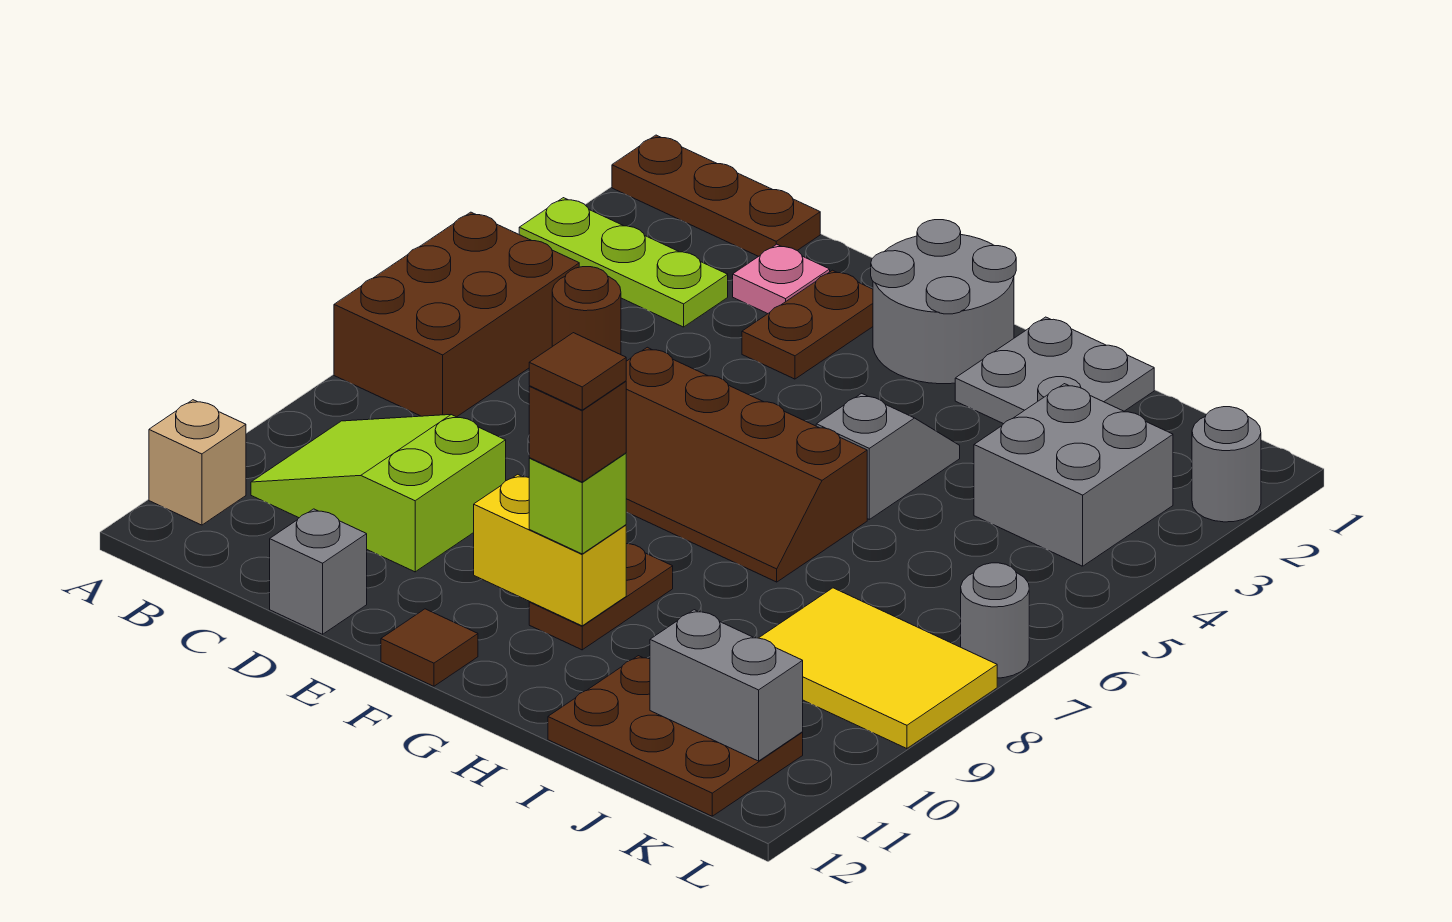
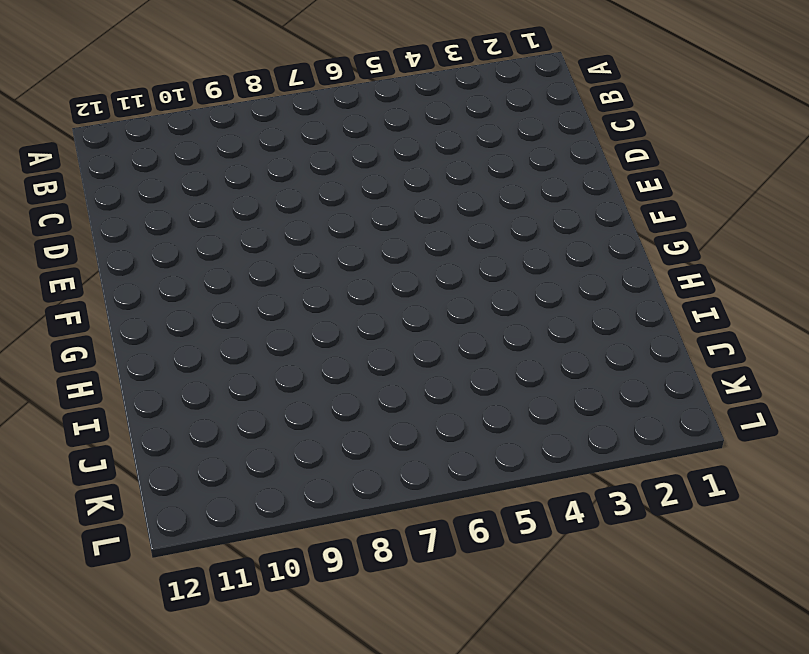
none -> brown 1x3 plate [612,135,820,256]
none -> lime 1x3 plate [519,198,728,327]
none -> brown 2x3 brick [334,212,579,417]

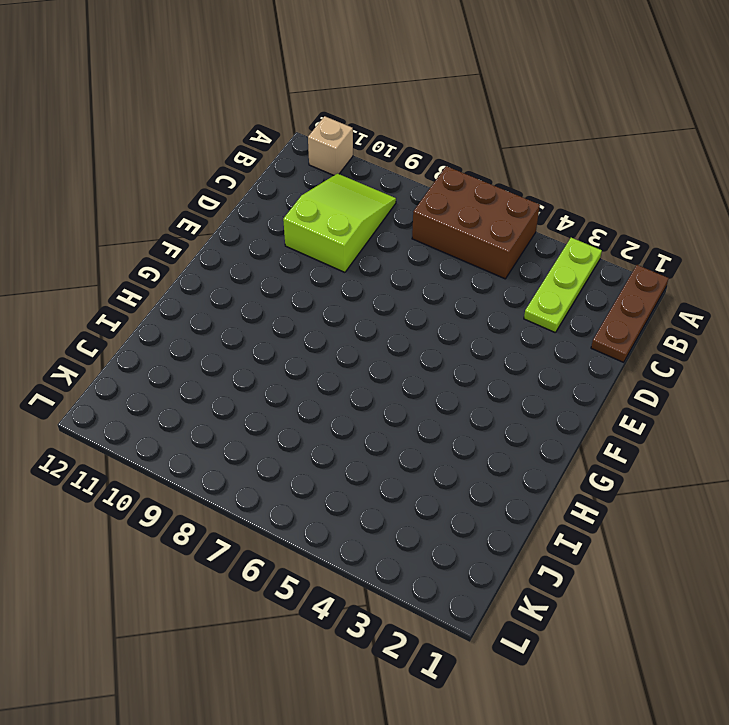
none -> brown 1x1 round brick [552,267,621,355]
none -> pink 1x1 plate [733,244,830,314]
none -> grey 1x1 brick [270,509,367,634]

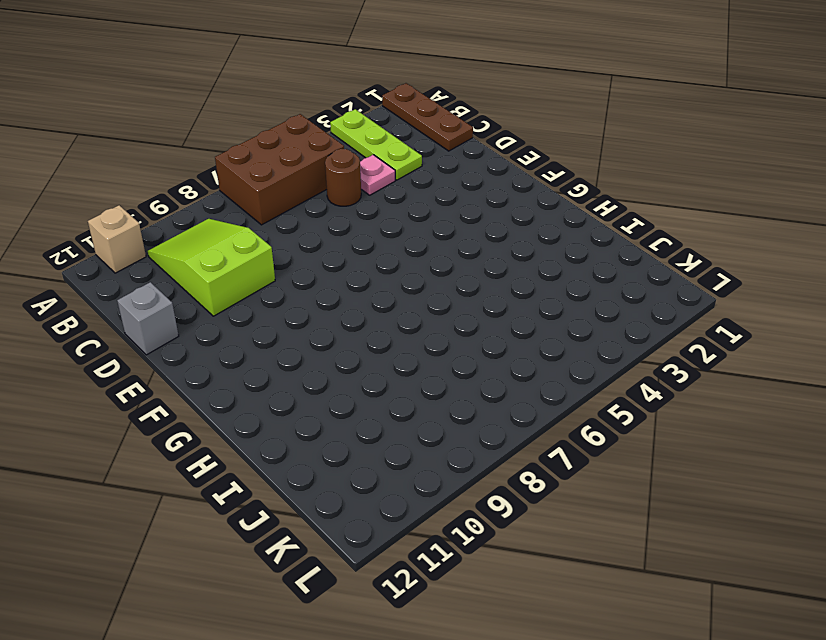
pink 1x1 plate [360,155,395,195] -> pink 1x1 plate moved to [733,244,830,314]
none -> brown 1x2 plate [742,270,873,379]
none -> brown 2x4 slope [626,347,867,582]
none -> grey 2x2 round brick [871,220,1016,384]

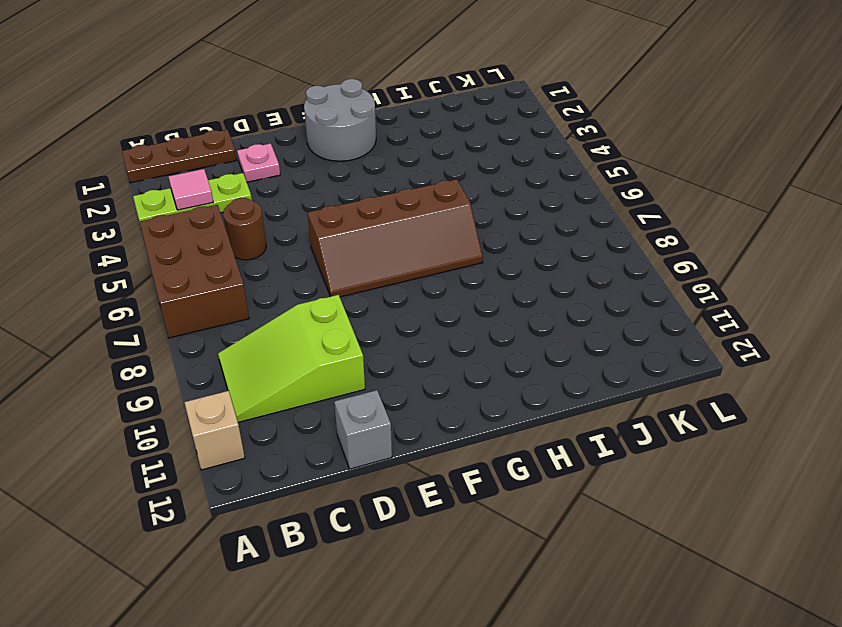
pink 1x1 tile [169,169,213,210] -> none
none -> brown 1x2 plate [742,270,873,379]
none -> brown 1x1 tile [381,609,478,686]
none -> brown 1x2 plate [529,544,673,650]

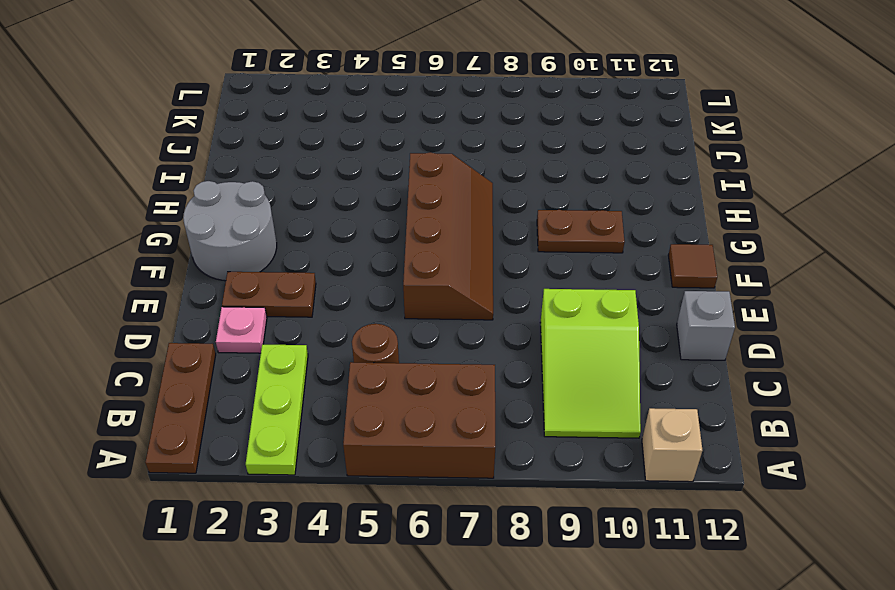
none -> grey 2x2 plate [955,317,1154,424]
none -> grey 1x2 slope [816,393,960,519]
none -> brown 2x3 plate [548,656,803,816]

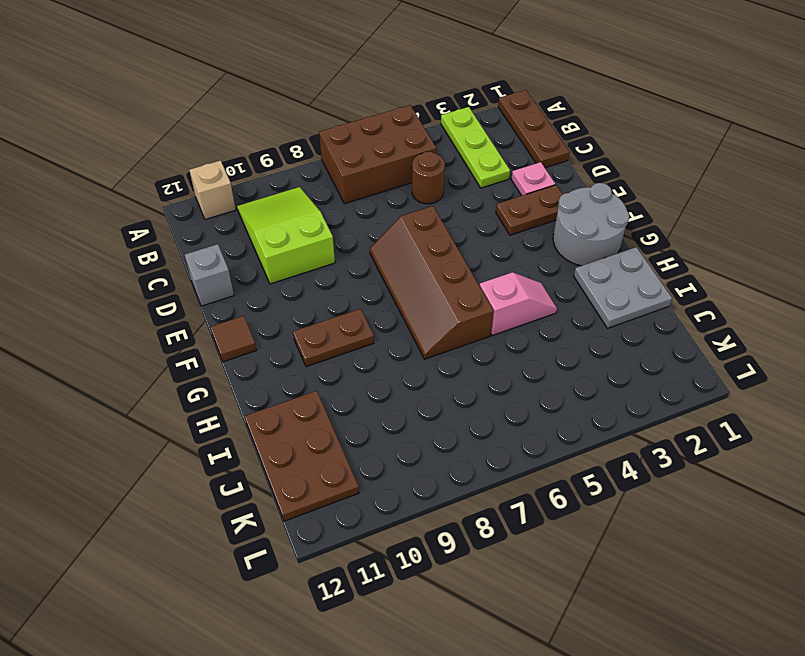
pink 1x2 slope [480,272,557,336] -> grey 1x2 slope [816,393,960,519]
none -> grey 2x2 brick [974,384,1173,566]
none -> yellow 2x3 tile [759,588,997,749]
none -> grey 1x1 round brick [1192,407,1261,522]

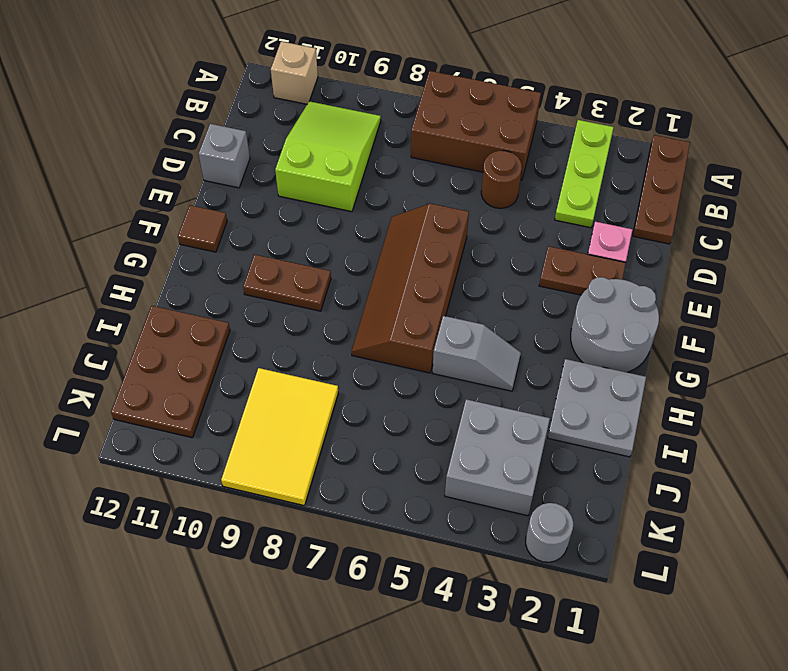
none -> grey 1x1 round brick [961,563,1029,678]
none -> yellow 1x2 brick [474,474,626,626]
none -> grey 1x2 brick [650,610,803,761]

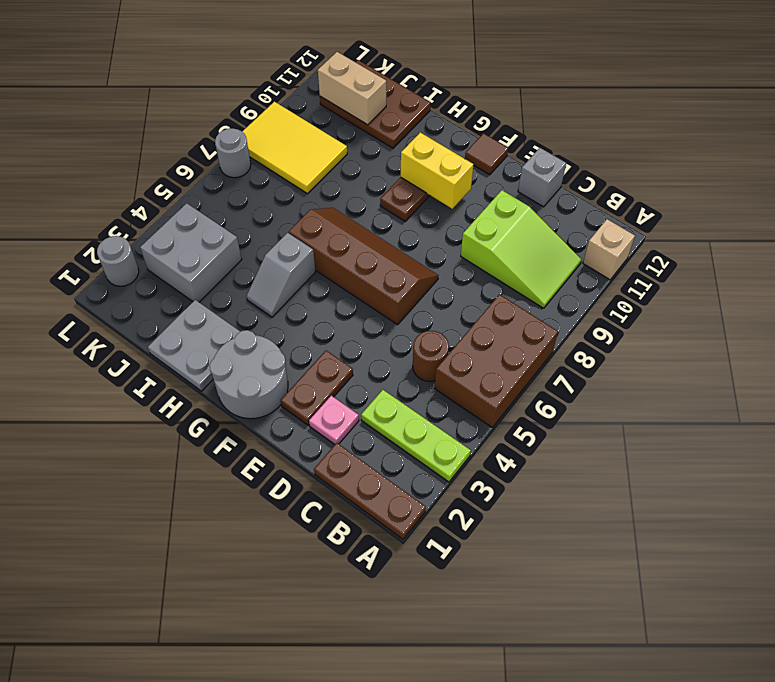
tan 1x2 brick [318,52,386,125] -> grey 1x2 brick [650,610,803,761]
none -> lime 1x1 brick [529,453,626,554]
none -> brown 1x1 brick [529,381,626,482]
none -> brown 1x1 tile [529,333,626,410]

